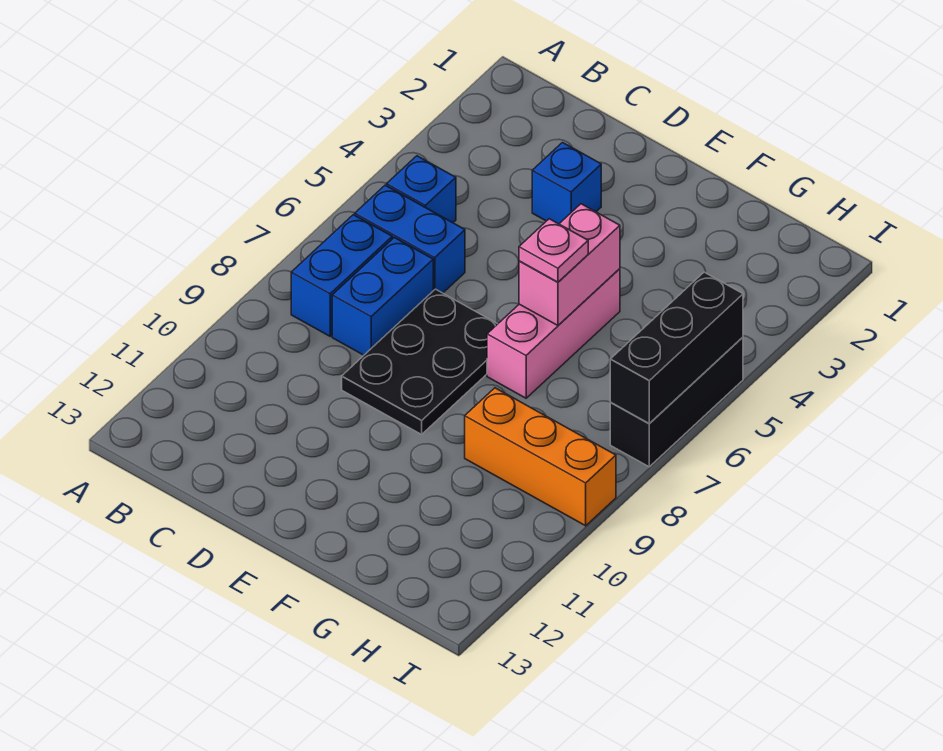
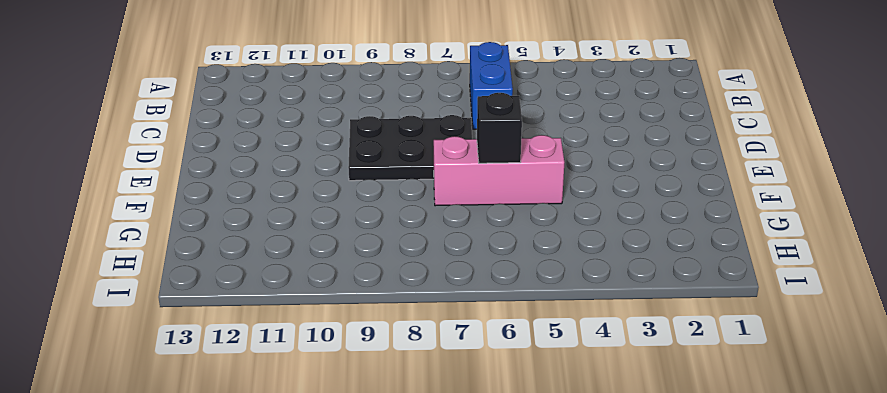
black 1x1 brick [477,93,522,163] -> pink 1x2 brick [519,204,620,325]
none -> blue 1x1 brick [387,156,456,223]
none -> blue 1x2 brick [291,215,392,336]
none -> blue 1x2 brick [332,238,433,355]

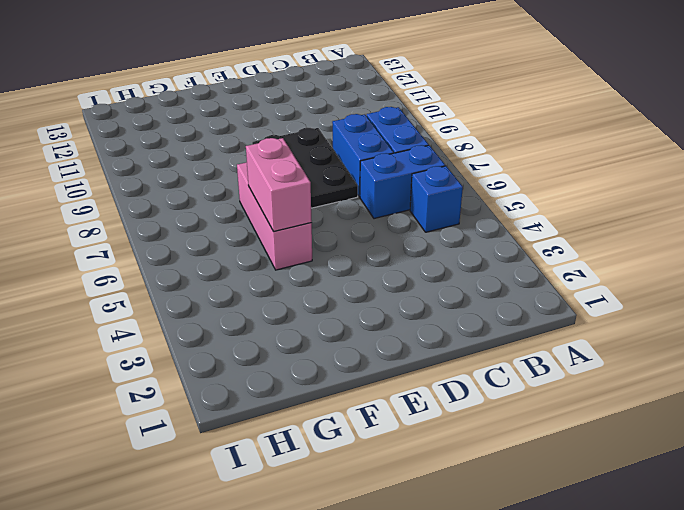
none -> blue 1x1 brick [532,143,601,224]
none -> orange 1x3 brick [465,388,616,526]
none -> black 1x3 brick [610,337,743,467]

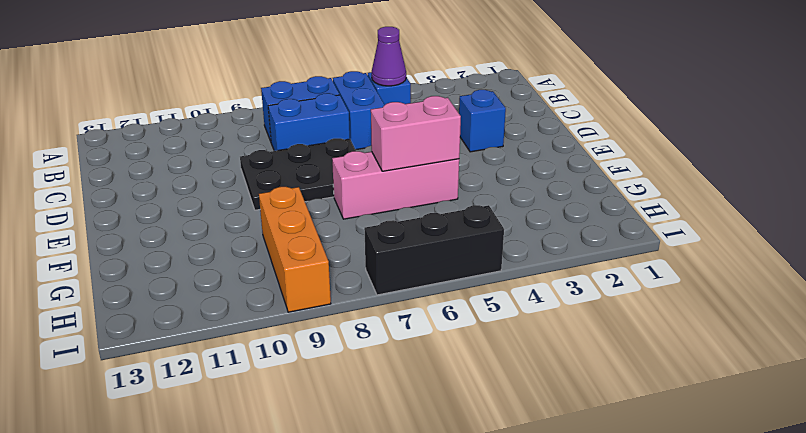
purple 1x1 cone [372,27,406,86] -> none
none -> black 1x3 brick [610,272,743,424]
none -> pink 1x1 plate [519,219,588,282]

